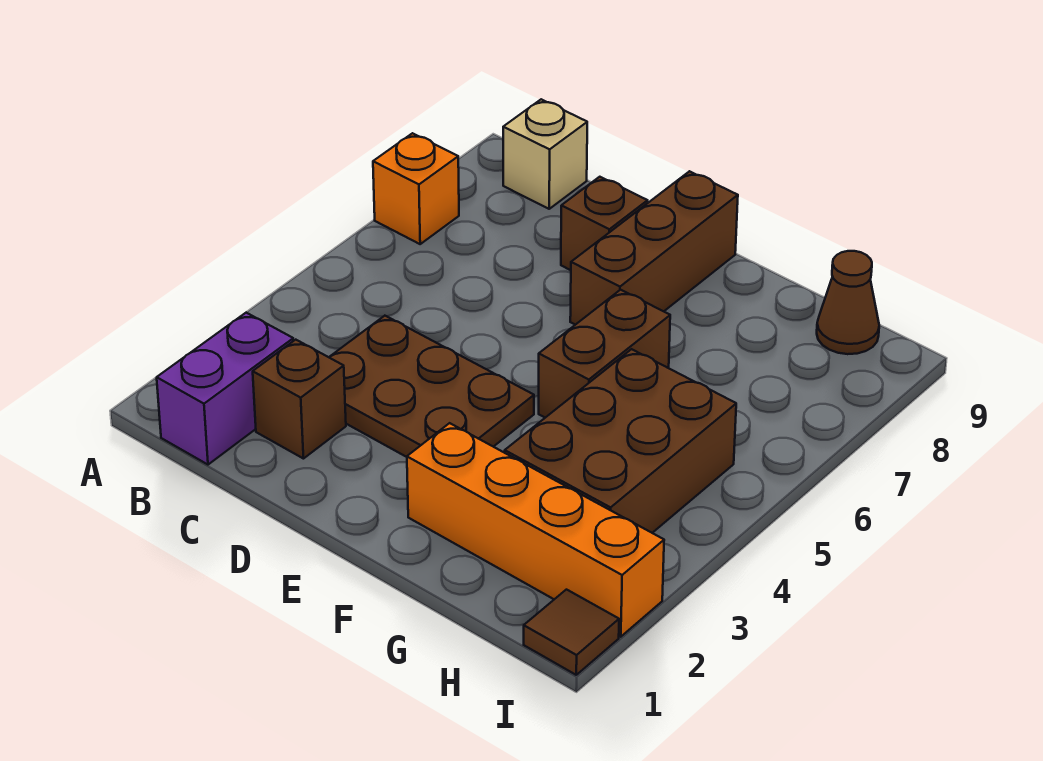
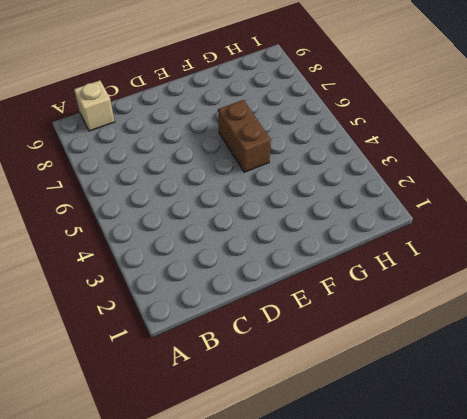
none -> orange 1x1 brick [373,133,459,244]
none -> purple 1x2 brick [157,313,293,465]
none -> brown 1x1 brick [253,340,346,459]

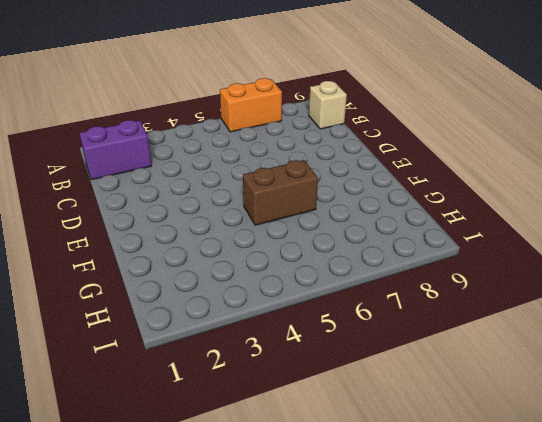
orange 1x2 brick [220,78,282,132] -> orange 1x1 brick [373,133,459,244]
none -> brown 1x1 brick [253,340,346,459]
none -> brown 2x3 plate [329,316,534,457]
none -> brown 1x1 brick [561,177,648,270]

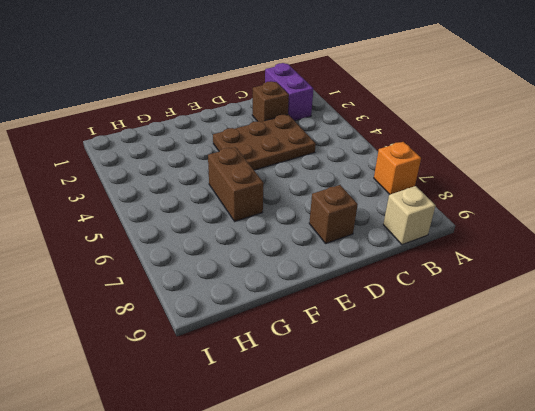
none -> brown 1x3 brick [570,171,738,325]
none -> orange 1x4 brick [407,423,664,637]
none -> brown 2x3 brick [505,349,736,533]

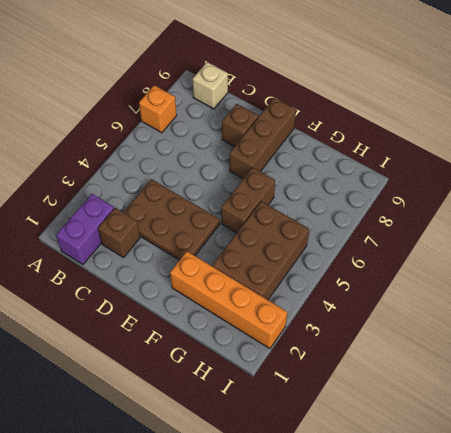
none -> brown 1x1 cone [817,251,879,354]
none -> brown 1x1 tile [524,590,619,675]

